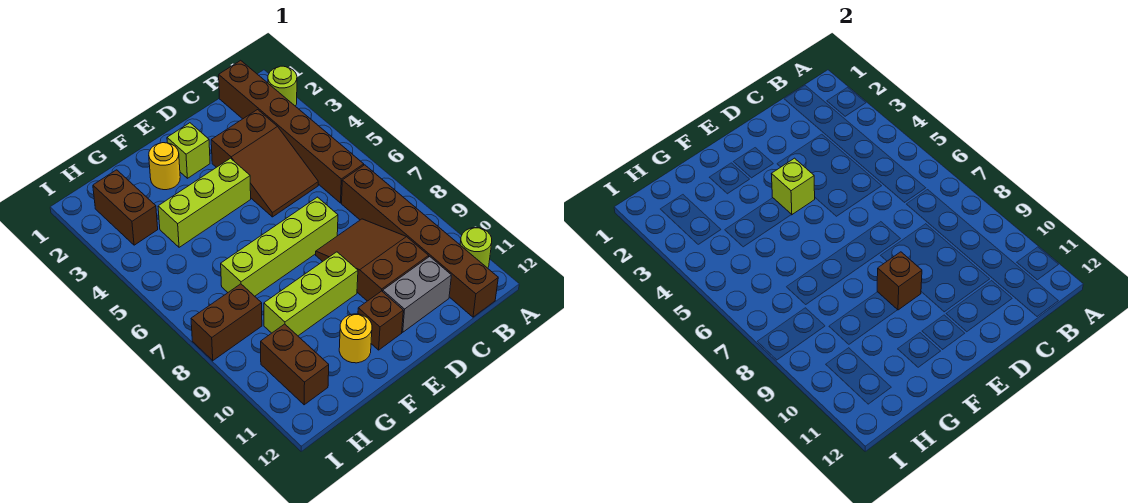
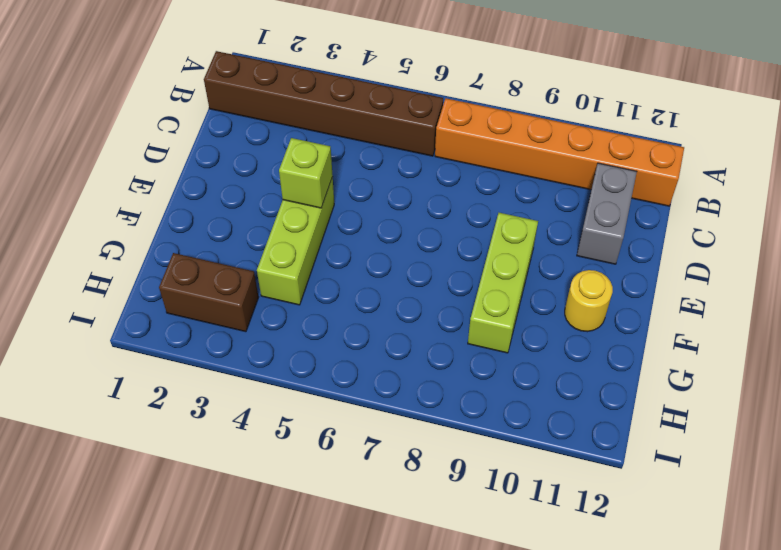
orange 1x6 brick [435,98,684,206] -> brown 1x6 brick [342,165,498,317]
none -> lime 1x1 round brick [268,66,297,106]
none -> lime 1x1 round brick [460,228,492,268]
none -> brown 2x3 slope [211,110,318,217]

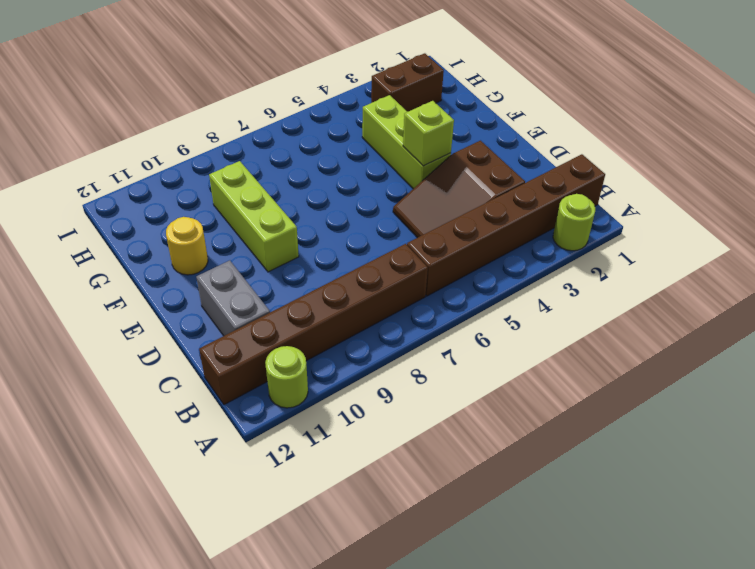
none -> brown 2x3 slope [316,219,429,301]
none -> lime 1x4 brick [221,197,338,296]
none -> lime 1x1 brick [167,123,210,178]

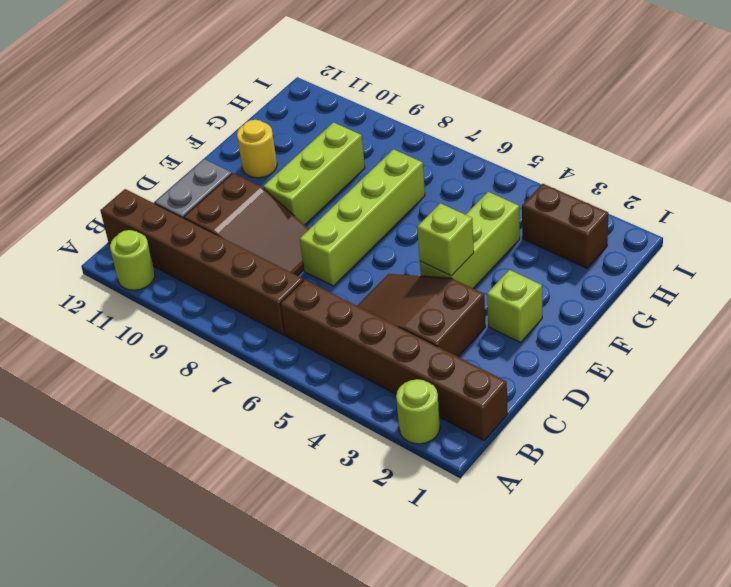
none -> brown 1x1 brick [358,291,403,350]
none -> yellow 1x1 round brick [149,143,180,190]
none -> brown 1x2 brick [191,284,262,361]

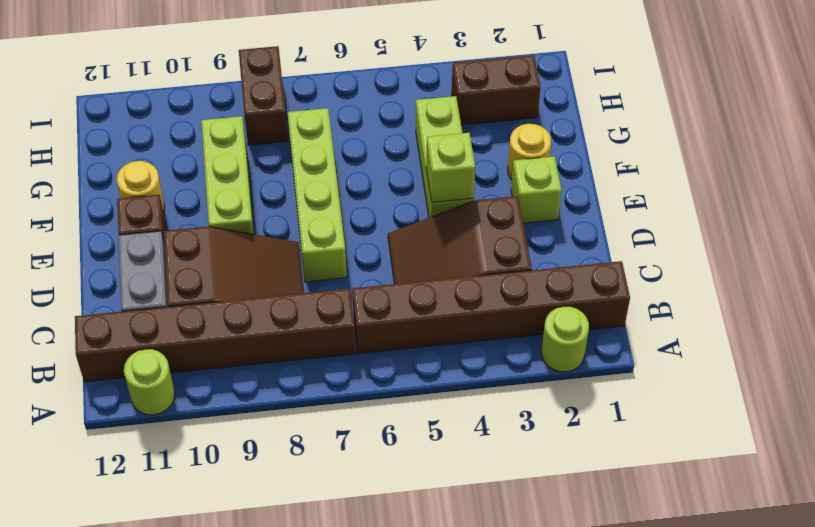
none -> brown 1x2 brick [261,324,329,405]
none -> brown 1x1 brick [877,252,922,310]

